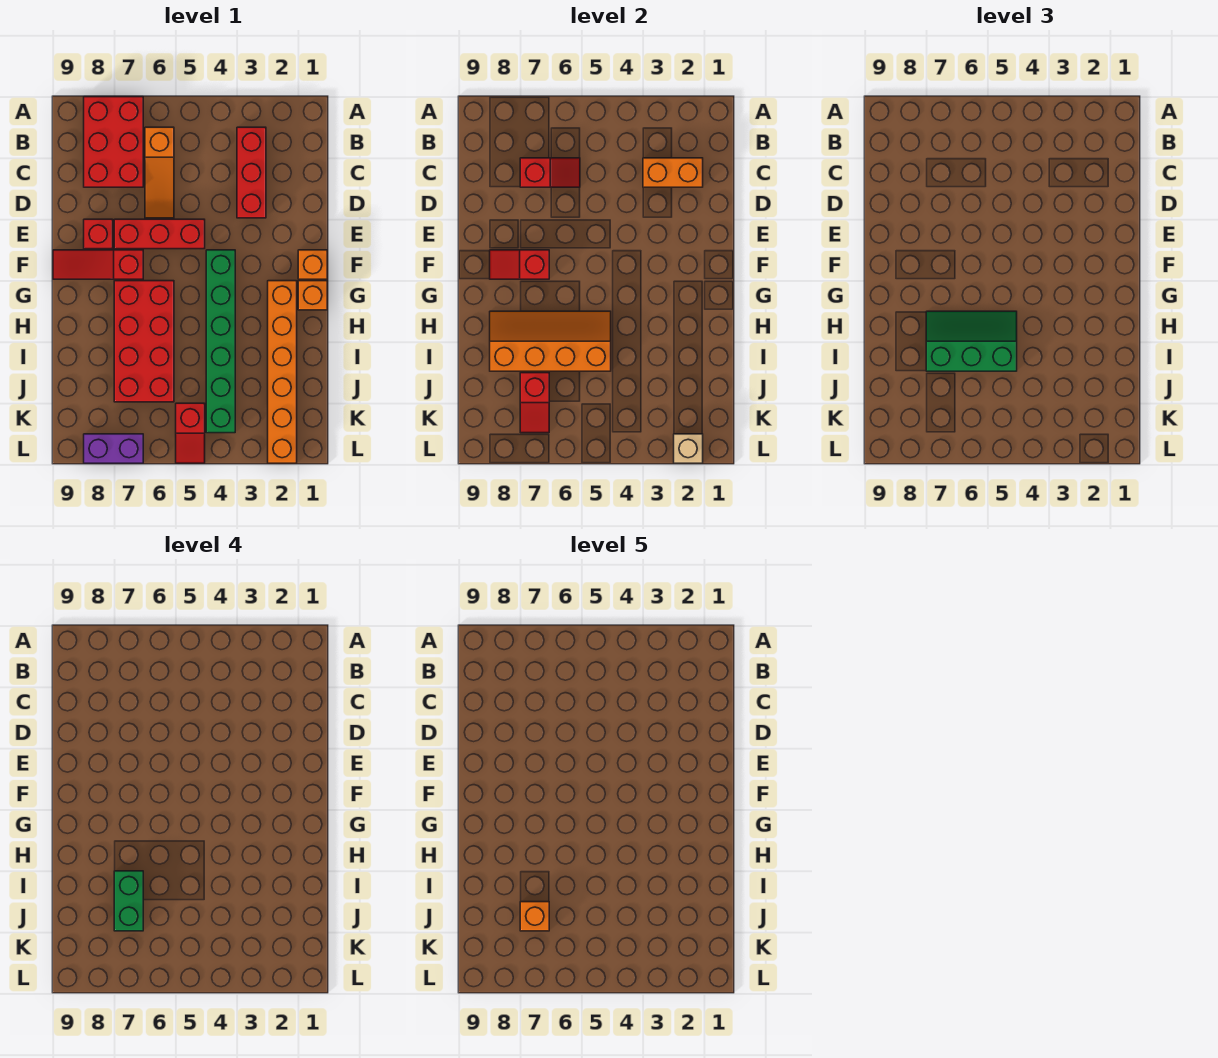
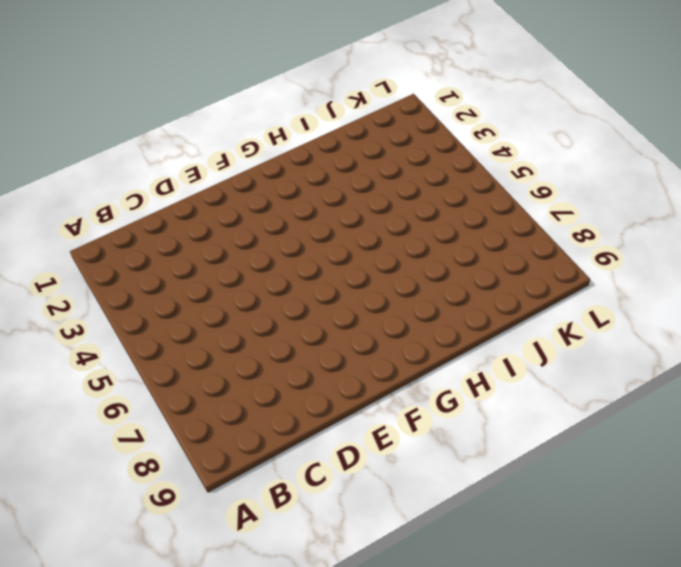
none -> red 2x3 brick [84,97,143,187]
none -> red 1x3 brick [237,127,266,218]
none -> orange 1x3 slope [145,127,174,218]

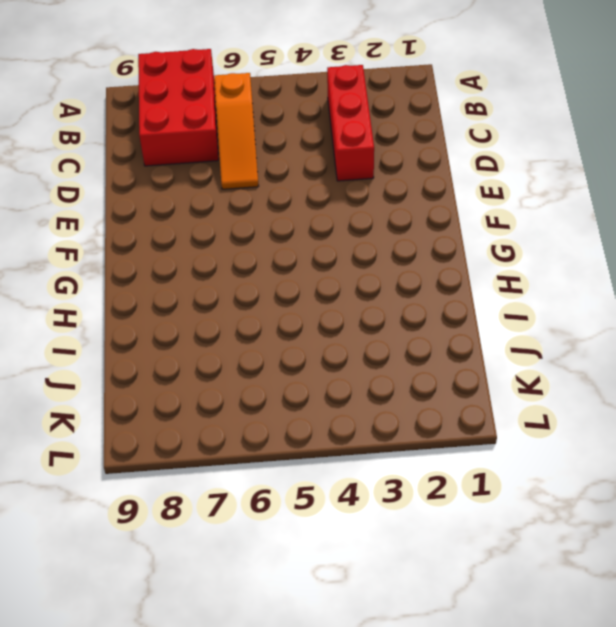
none -> red 1x3 brick [114,219,205,249]
none -> red 1x1 brick [84,219,113,249]
none -> orange 1x1 brick [298,250,327,279]

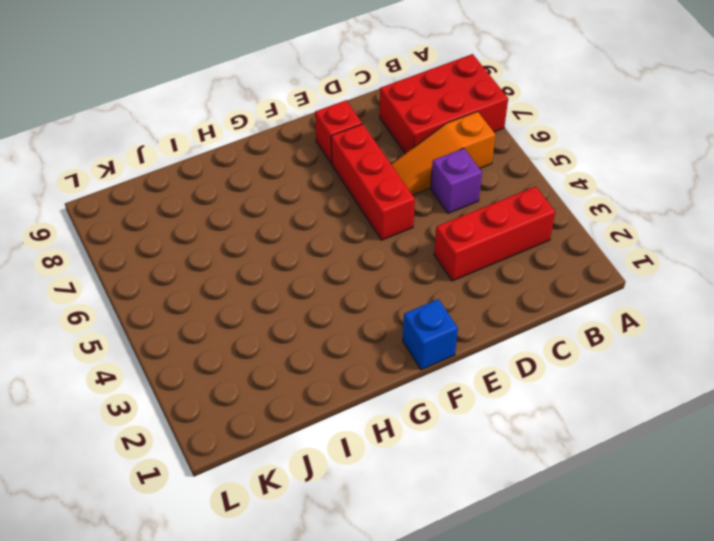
purple 1x1 brick [431,148,482,213] -> none
blue 1x1 brick [403,299,458,370] -> orange 1x1 brick [298,250,327,279]
none -> green 1x6 brick [206,250,235,433]
none -> red 1x3 slope [53,250,143,279]
none -> orange 1x1 brick [298,281,327,310]

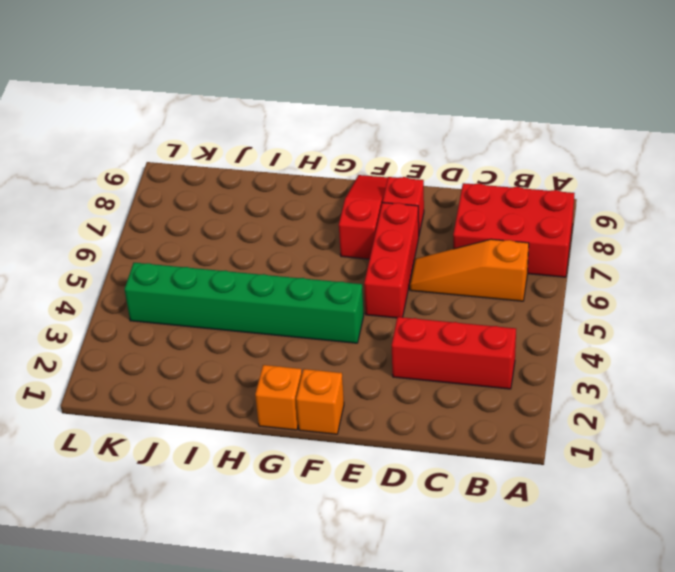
none -> orange 1x6 brick [268,281,297,463]
none -> red 2x4 brick [114,281,174,402]
none -> red 1x2 slope [176,403,205,463]

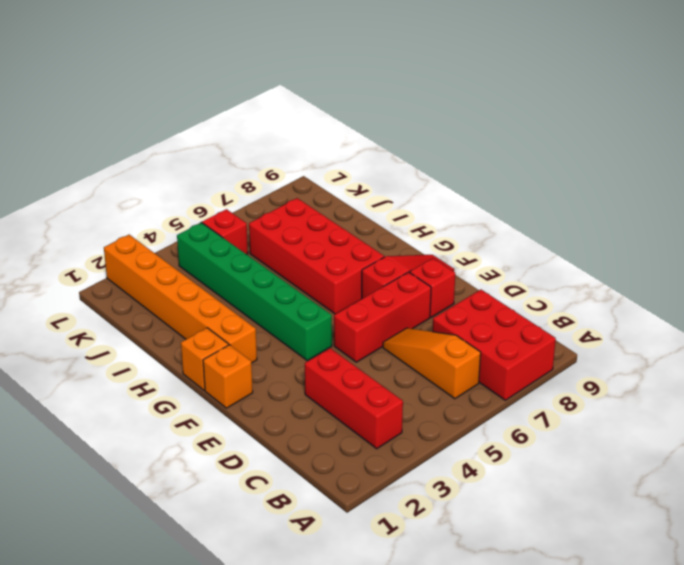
none -> purple 1x2 brick [84,434,143,463]
none -> orange 1x2 brick [643,158,703,187]
none -> red 1x2 slope [520,158,580,187]

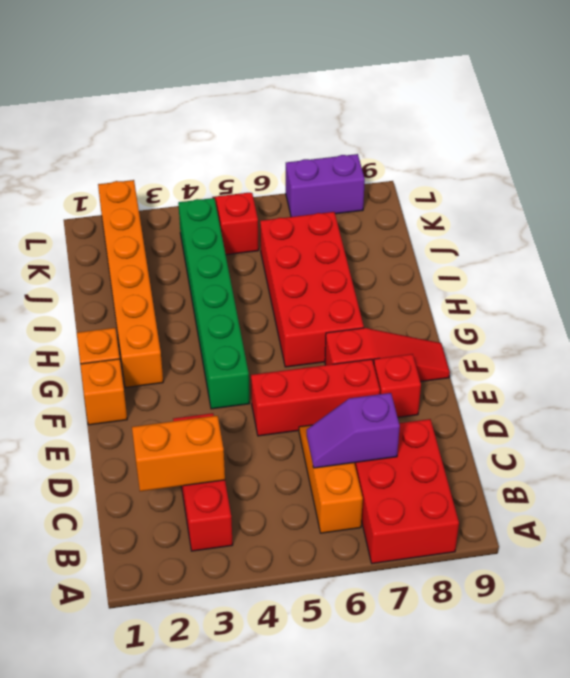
purple 1x2 slope [307,393,400,468] -> red 1x2 slope [520,158,580,187]
none -> red 1x2 slope [490,250,549,279]
none -> orange 2x4 slope [490,311,611,371]
none -> red 1x2 slope [520,373,549,433]

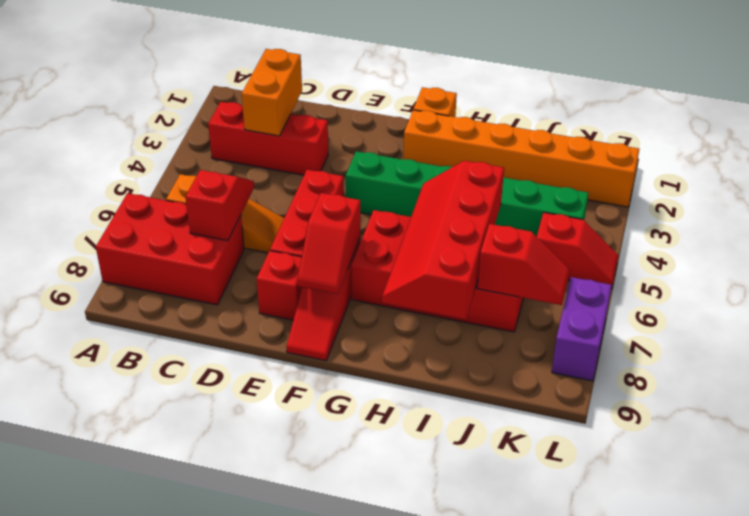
red 2x4 slope [382,161,504,319] -> orange 2x4 slope [490,311,611,371]
none -> orange 1x1 brick [298,250,327,279]
none -> tan 1x1 brick [674,434,703,463]
none -> green 2x3 slope [926,311,1017,371]

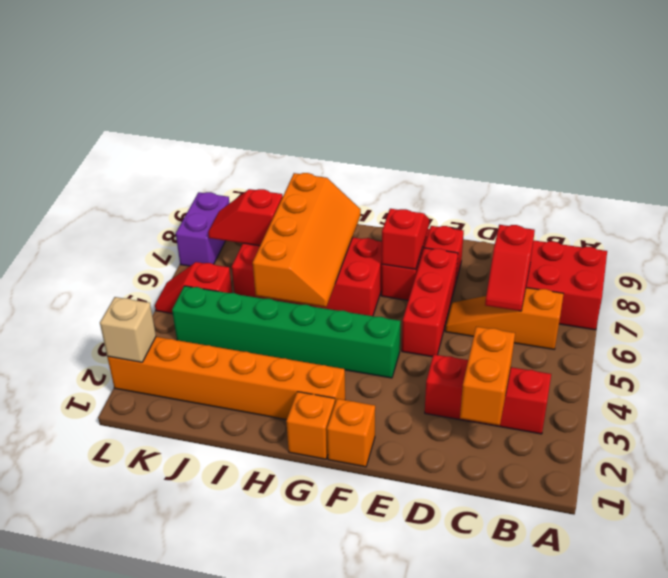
none -> green 2x3 slope [926,311,1017,371]
none -> green 1x2 brick [114,871,143,931]
none -> orange 1x1 brick [520,902,549,931]

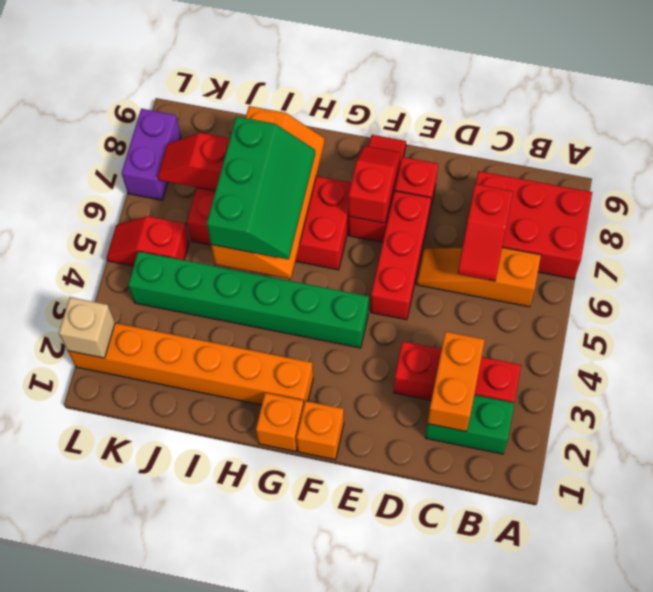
green 1x2 brick [425,395,514,454] -> green 1x2 brick moved to [114,871,143,931]
none -> orange 1x1 brick [520,902,549,931]

